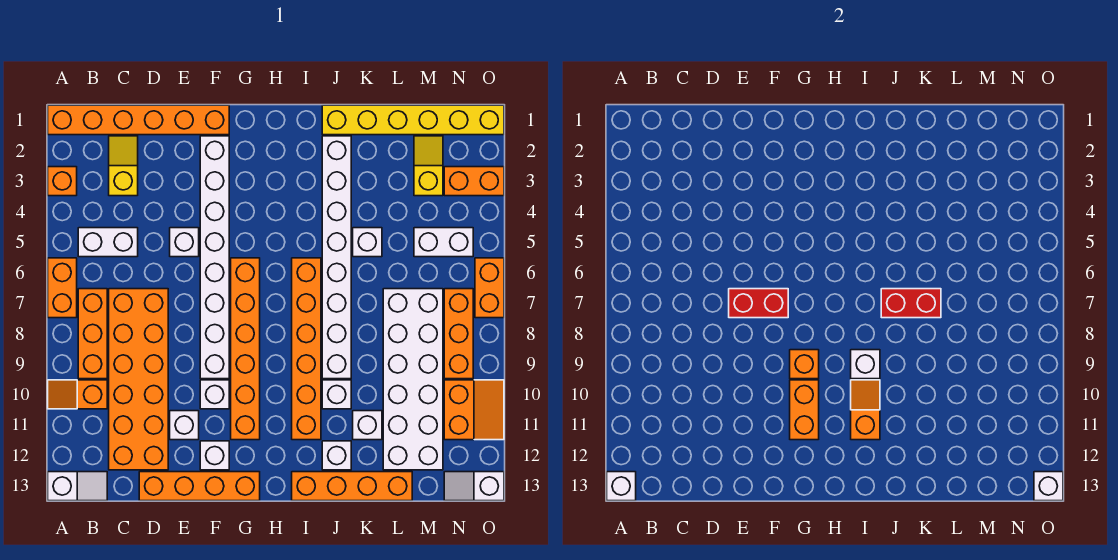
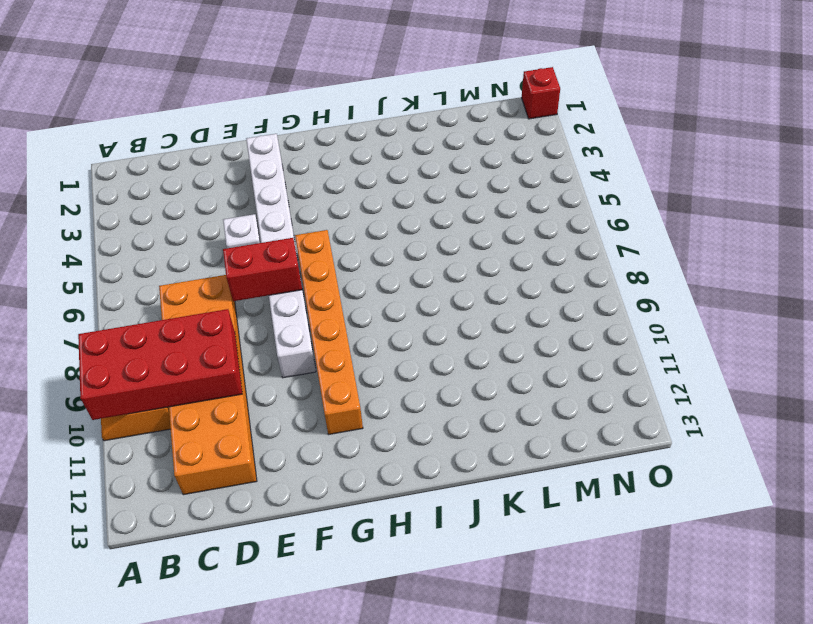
red 2x4 brick [78,309,242,420] -> none
red 1x1 brick [522,67,560,119] -> yellow 1x6 brick [322,105,504,135]
none -> orange 1x6 brick [48,105,229,135]
none -> orange 1x1 brick [48,167,77,196]
none -> orange 1x2 brick [48,258,77,318]
none -> white 1x2 slope [48,472,107,501]

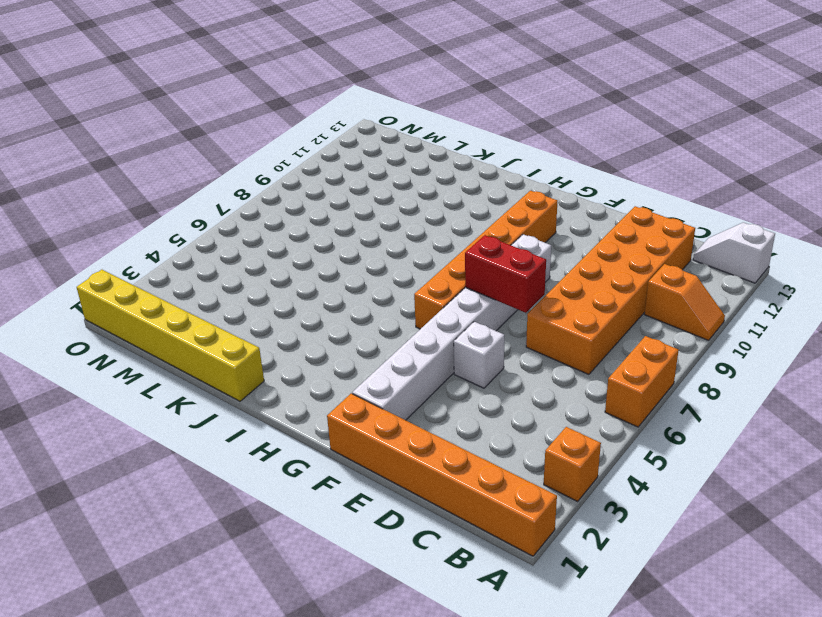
none -> white 1x2 brick [78,228,138,257]
none -> orange 1x3 brick [78,289,107,379]
none -> yellow 1x2 slope [109,136,138,196]
none -> orange 1x4 brick [139,472,260,501]

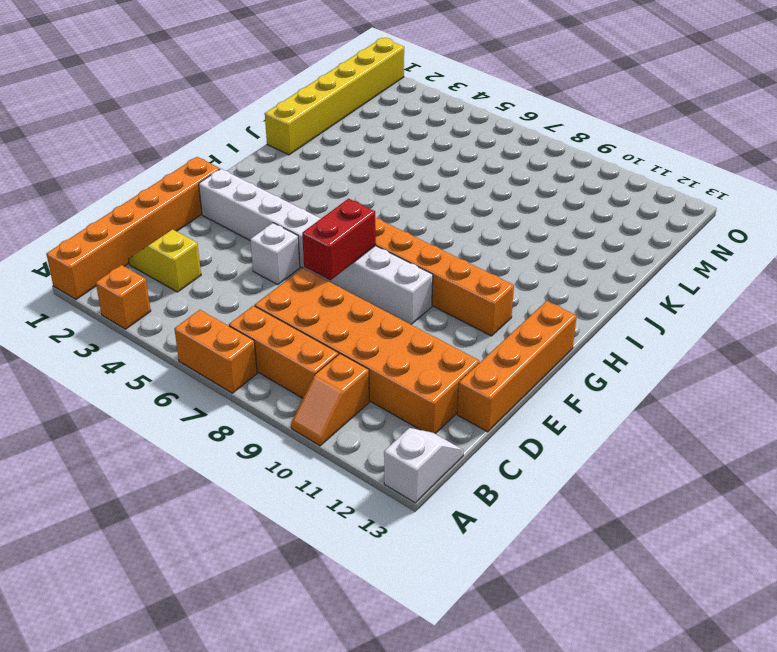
none -> white 1x2 brick [78,228,138,257]
none -> white 1x1 brick [170,411,199,440]
none -> white 1x1 brick [200,380,229,409]
none -> white 1x1 brick [200,441,229,470]

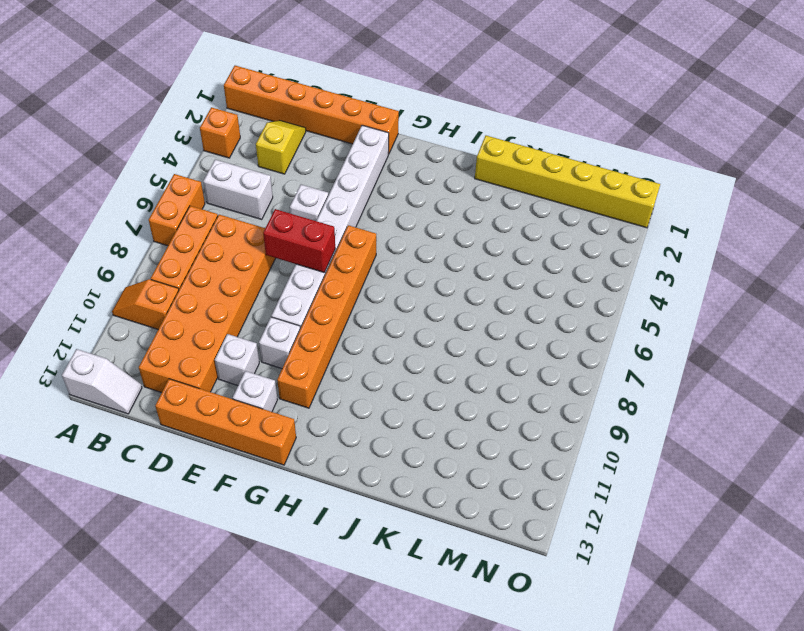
none -> orange 1x6 brick [292,258,321,440]
none -> orange 1x4 brick [292,472,412,501]
none -> white 1x8 brick [322,136,351,379]
none -> white 1x1 brick [322,380,351,409]

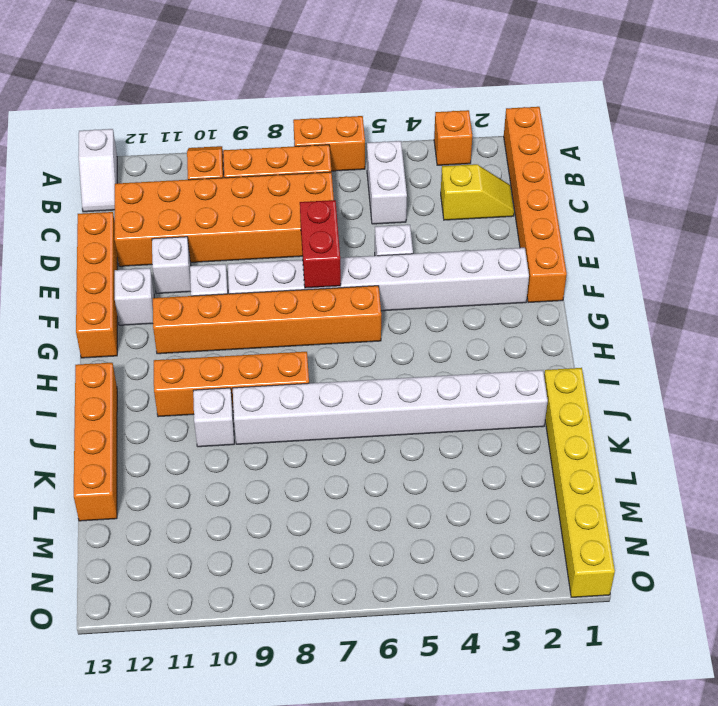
orange 1x4 brick [154,352,309,417] -> orange 1x6 brick [292,258,321,440]
none -> white 1x1 brick [322,441,351,470]
none -> white 1x1 brick [353,228,382,257]
none -> white 1x1 brick [353,411,382,440]
none -> white 2x6 brick [383,289,443,470]

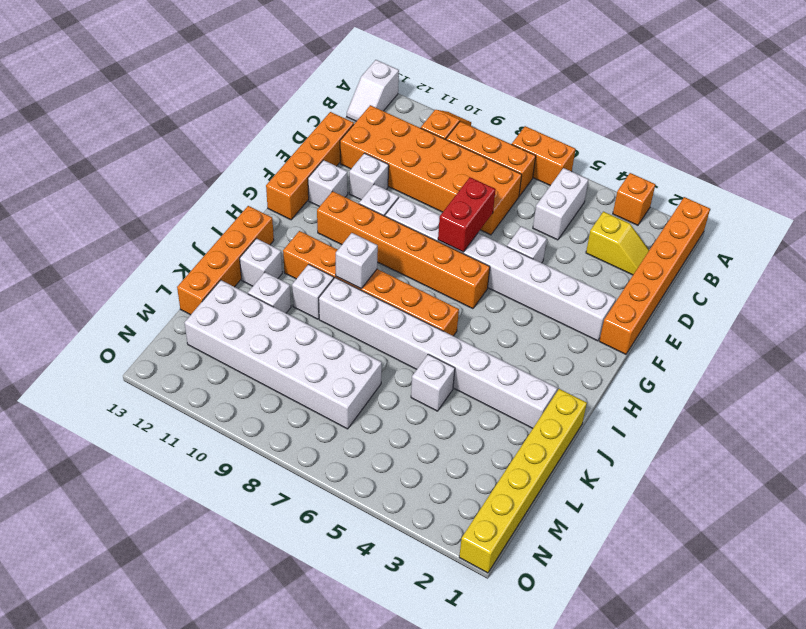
none -> yellow 1x2 slope [414,136,443,196]
none -> white 1x2 brick [414,228,473,257]
none -> orange 1x2 brick [444,167,504,196]
none -> orange 1x3 brick [444,289,473,379]

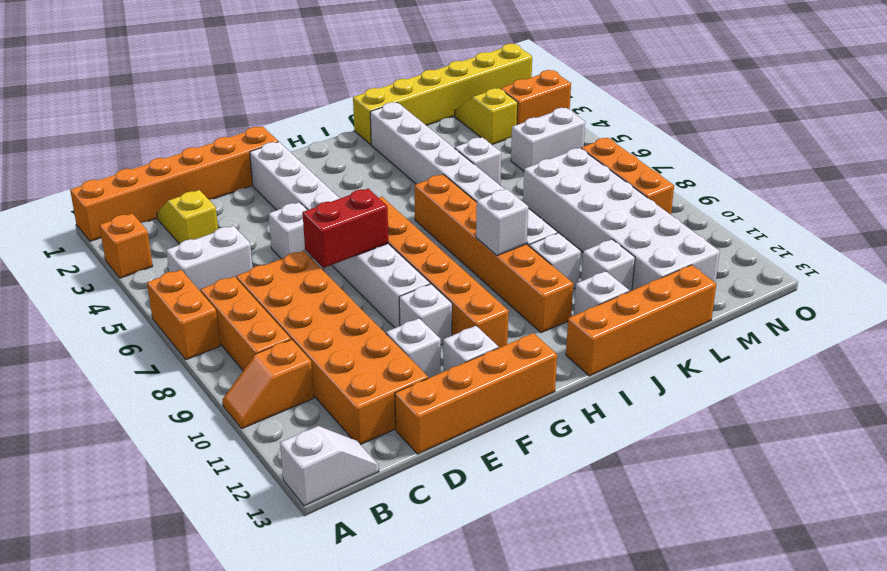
none -> orange 2x2 slope [444,380,504,440]
none -> white 1x2 slope [444,472,504,501]
none -> orange 1x2 brick [475,258,504,318]
none -> white 1x1 brick [607,472,636,501]

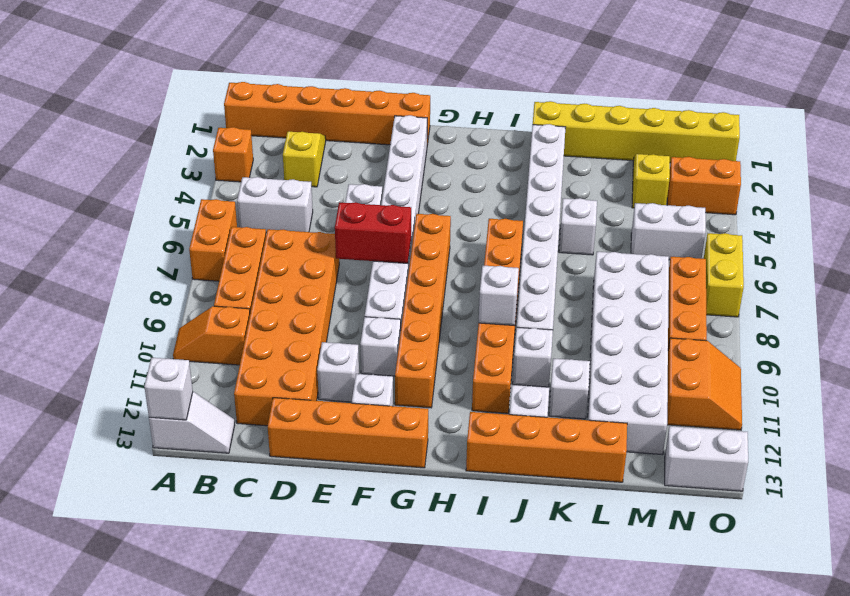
white 1x2 brick [665,426,748,491] -> white 1x2 slope [444,472,504,501]
yellow 1x2 brick [704,233,744,317] -> orange 1x2 brick [475,258,504,318]
none -> orange 1x1 brick [790,350,819,379]
none -> orange 1x2 brick [790,380,819,440]
none -> orange 1x2 slope [851,380,880,440]
none -> red 1x2 brick [881,289,941,318]

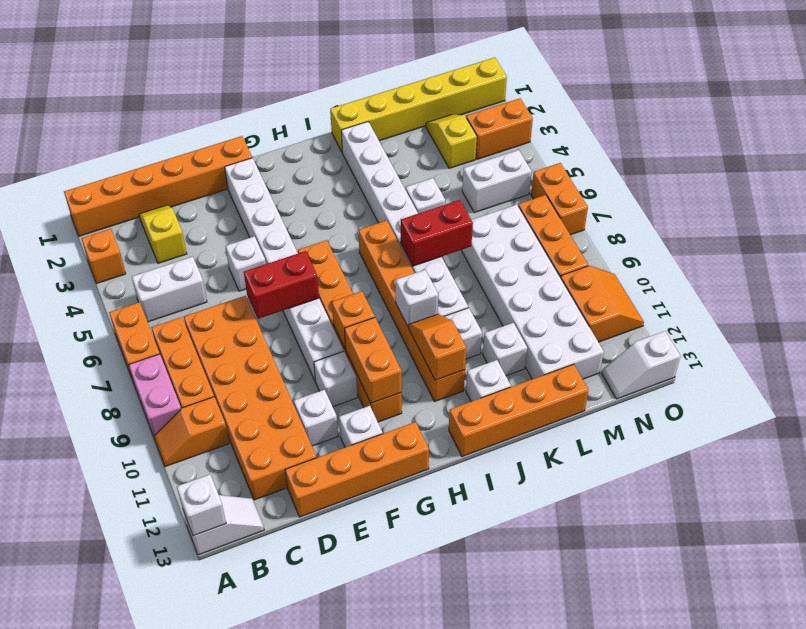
pink 1x2 brick [129,354,181,436] -> none
none -> white 1x1 brick [1034,472,1063,501]

